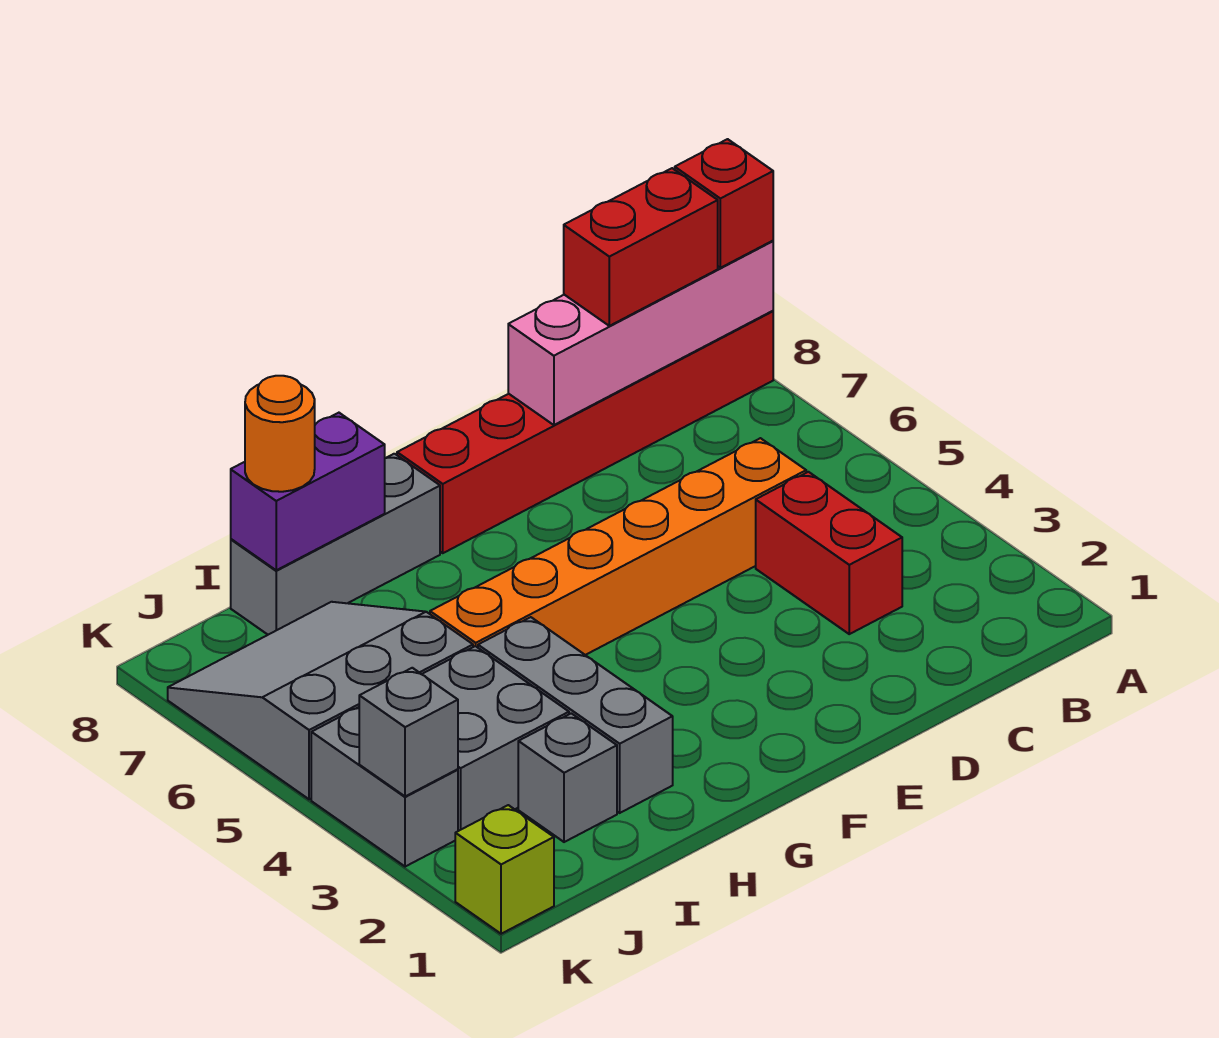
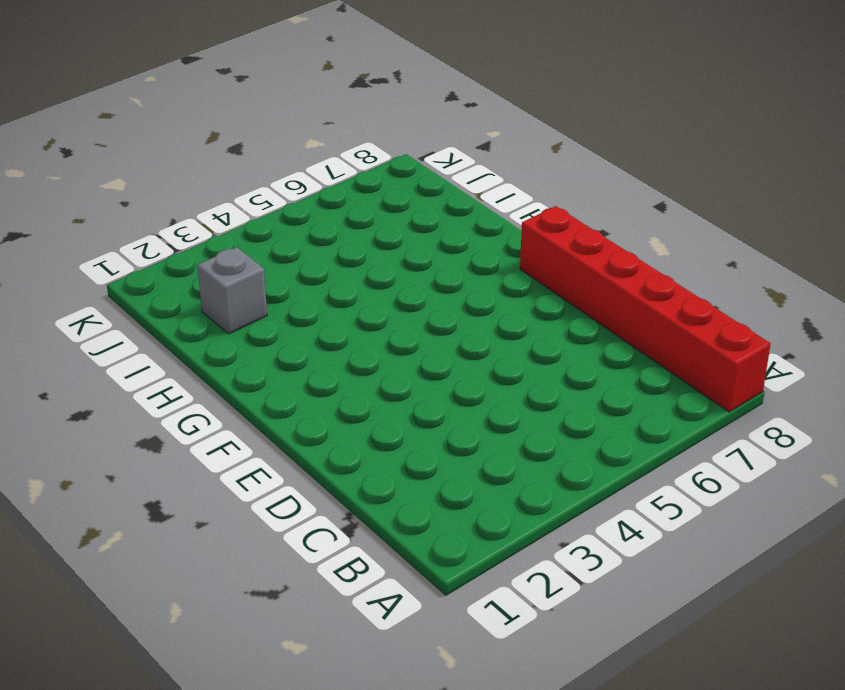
none -> red 1x2 brick [756,472,902,634]
none -> orange 1x6 brick [430,438,806,655]
none -> grey 1x3 brick [231,454,440,635]

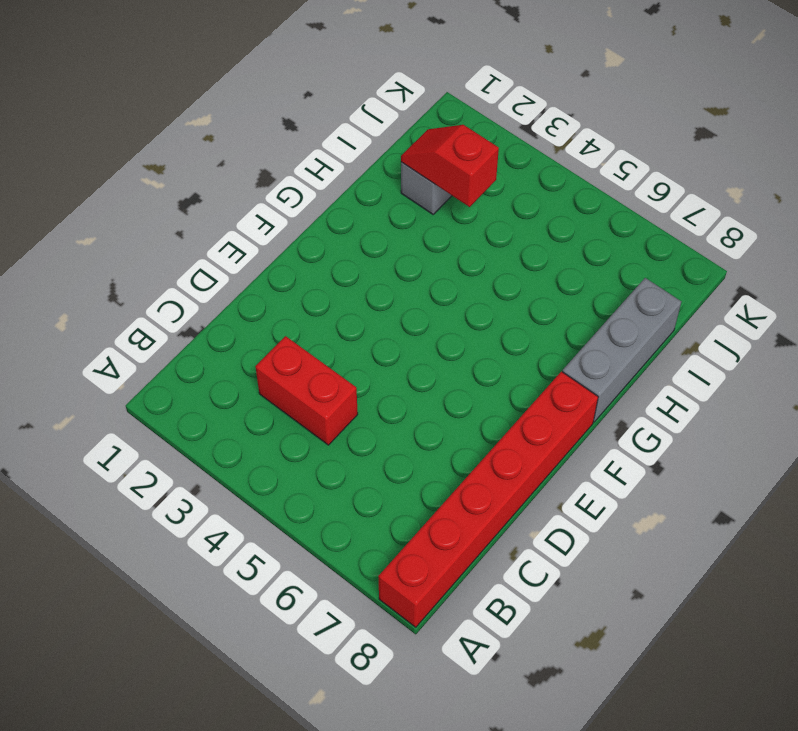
red 1x2 slope [401,125,499,207] -> none
none -> orange 1x6 brick [430,438,806,655]
none -> grey 1x3 brick [478,617,673,813]
none -> grey 2x2 brick [422,646,569,831]

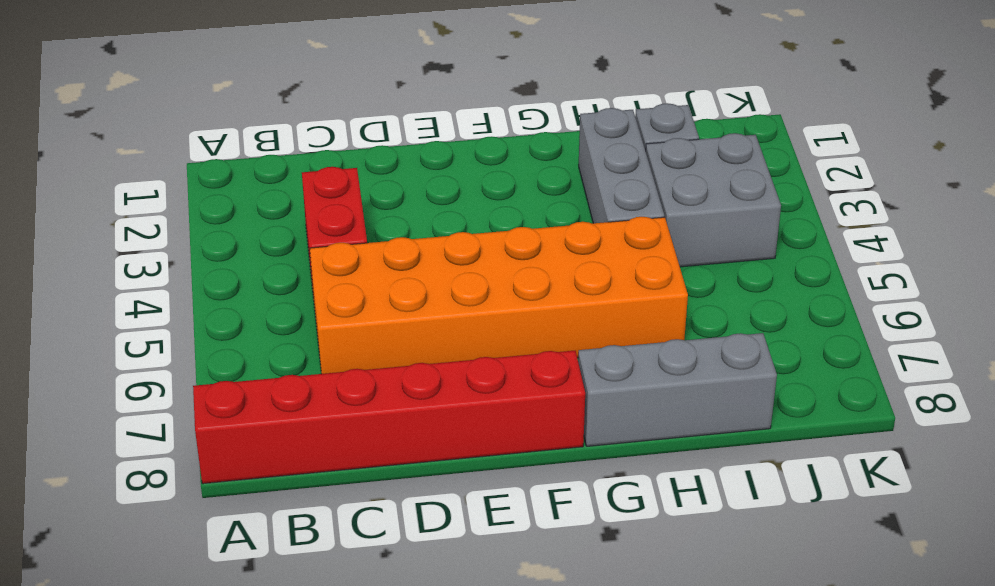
orange 2x6 brick [310,217,688,374] -> orange 1x6 brick [430,438,806,655]
none -> grey 3x3 slope [168,602,473,799]
none -> lime 1x1 brick [455,805,554,934]
none -> grey 1x2 brick [311,707,458,867]

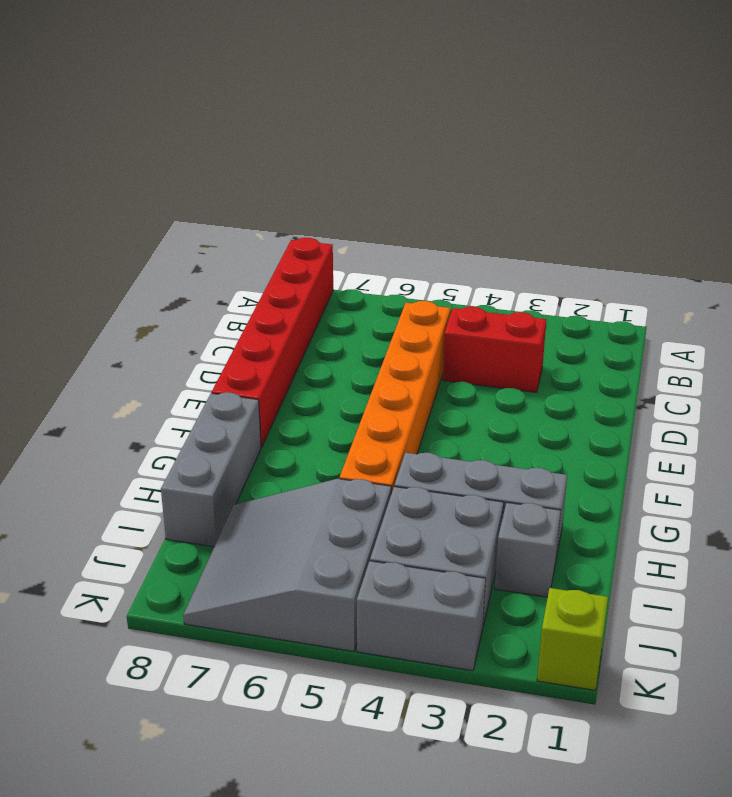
none -> pink 1x4 brick [508,241,773,425]
none -> purple 1x2 brick [231,413,385,570]
none -> grey 1x1 brick [359,668,458,797]

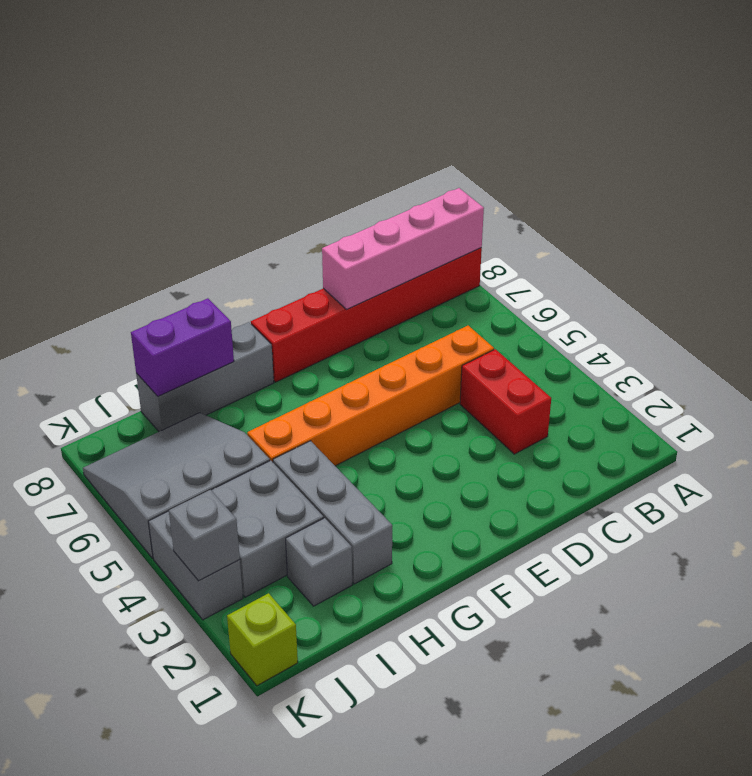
none -> red 1x1 brick [675,139,773,268]
none -> red 1x2 brick [564,168,718,326]
none -> orange 1x1 round brick [245,376,315,492]

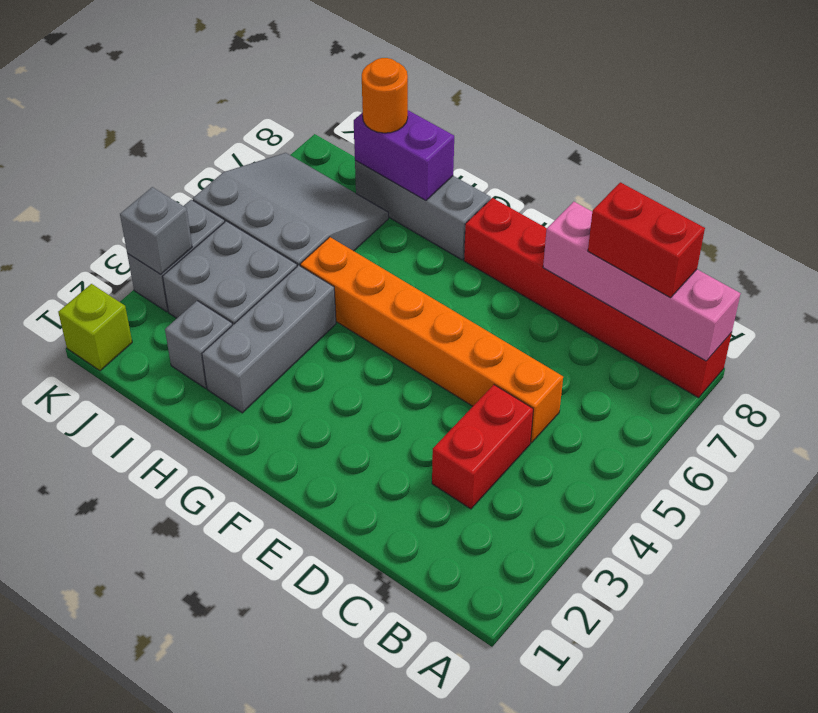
none -> red 1x1 brick [675,139,773,268]

